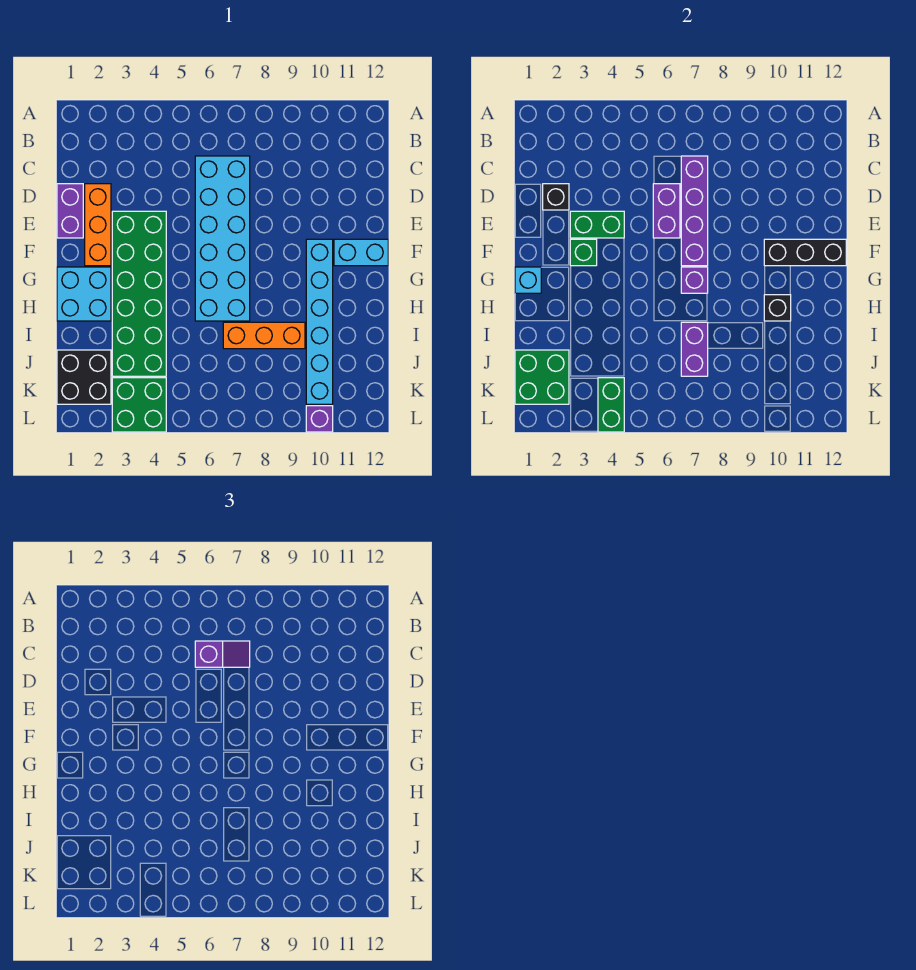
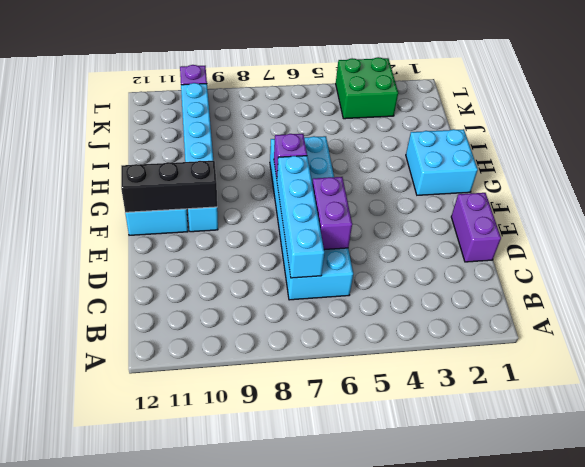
cyan 1x4 brick [277,156,324,278] -> purple 1x4 brick [681,156,708,266]
none -> orange 1x3 brick [85,184,111,266]
none -> green 2x6 brick [112,211,166,376]
none -> orange 1x3 brick [223,322,305,349]

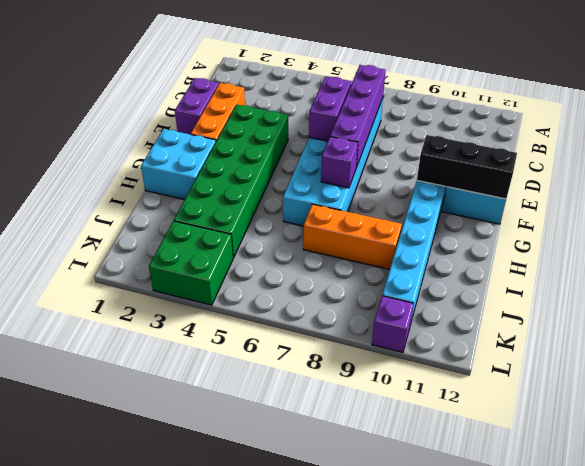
none -> black 2x2 brick [57,350,111,404]
none -> black 1x1 brick [543,184,569,210]
none -> green 1x2 brick [570,211,624,238]

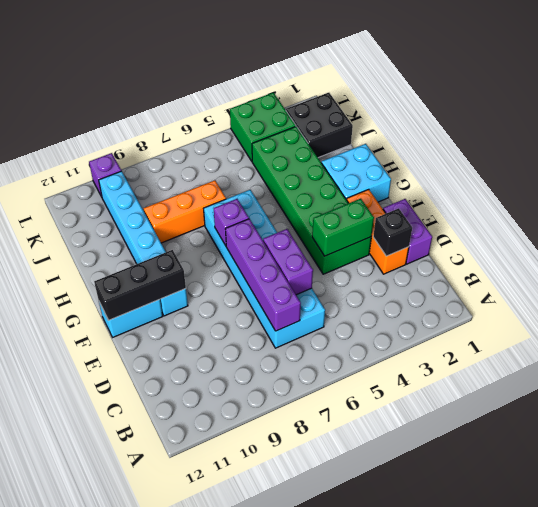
none -> green 1x1 brick [570,239,597,266]
none -> cyan 1x1 brick [515,267,541,293]
none -> black 1x1 brick [764,295,791,321]

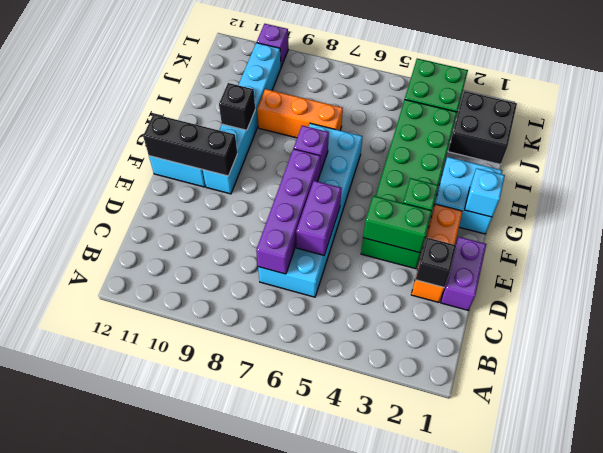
none -> purple 1x2 brick [681,322,708,376]
none -> green 2x2 brick [515,350,569,404]
none -> green 1x2 brick [598,378,624,432]

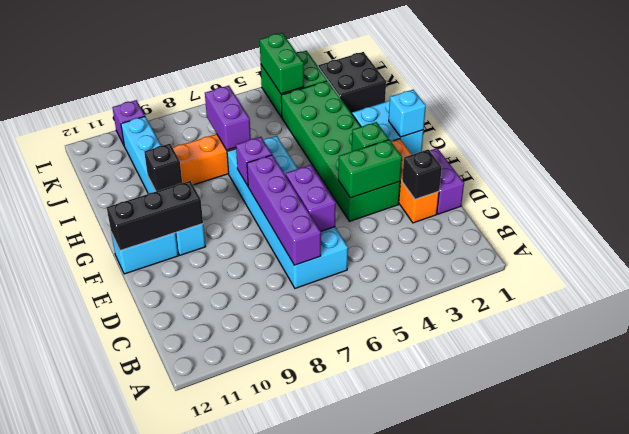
none -> green 2x2 brick [515,350,569,404]
none -> purple 1x2 slope [195,641,250,667]

